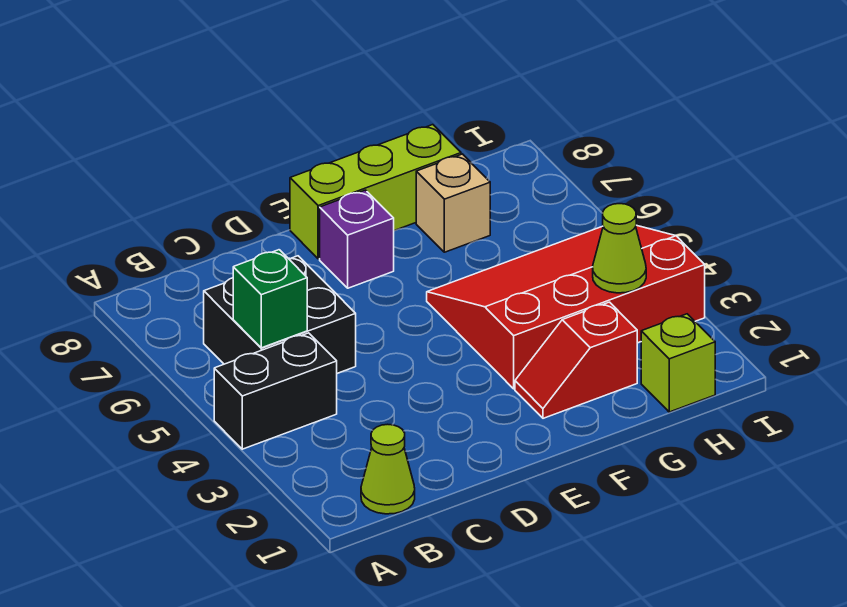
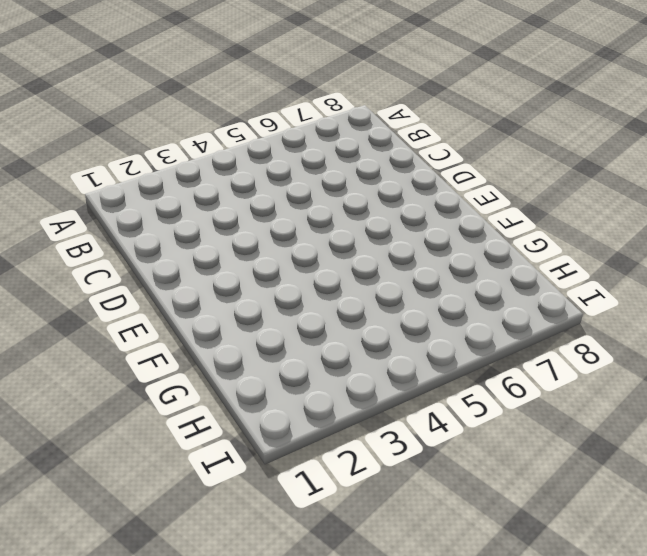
none -> black 1x2 brick [214,333,337,449]
none -> lime 1x1 cone [361,424,415,514]

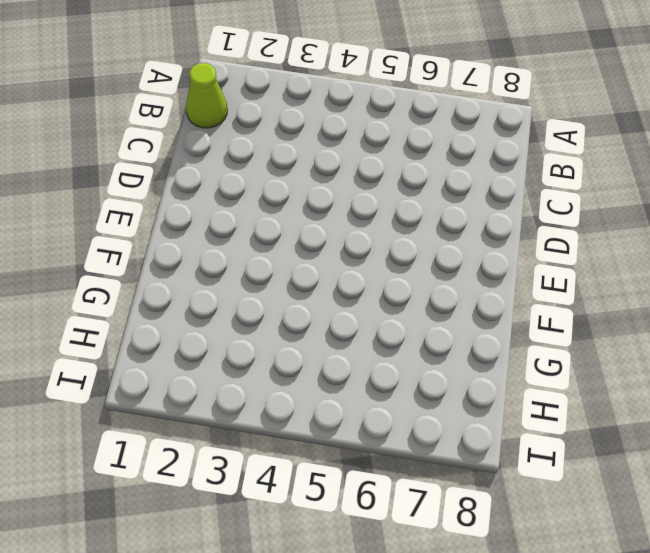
none -> black 1x2 brick [214,333,337,449]
none -> black 2x2 brick [204,256,356,374]

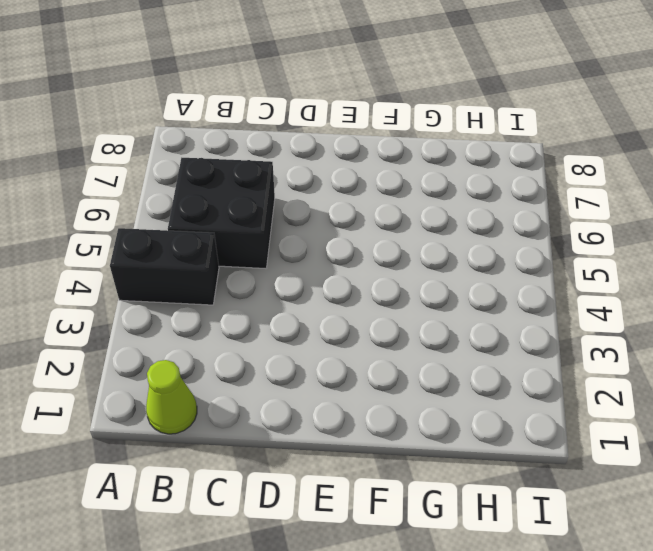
none -> purple 1x1 brick [320,190,394,288]
none -> lime 1x3 brick [290,125,461,259]

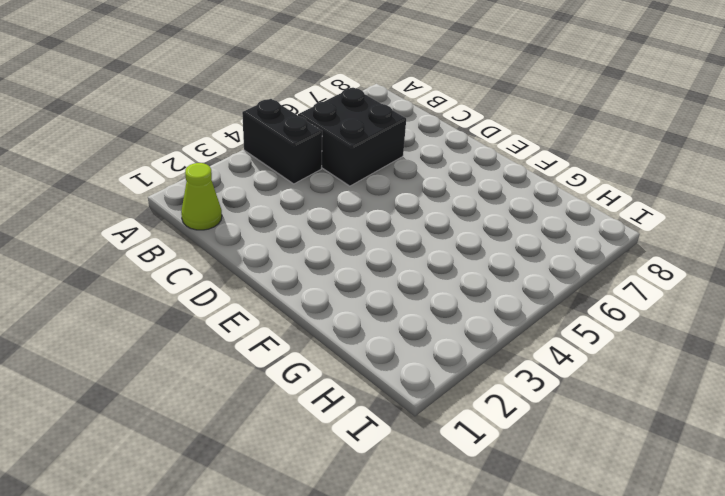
none -> purple 1x1 brick [320,190,394,288]
none -> lime 1x3 brick [290,125,461,259]

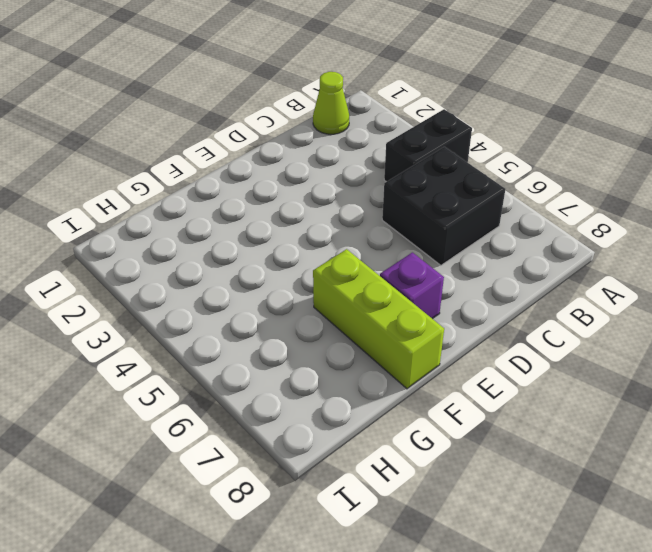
lime 1x3 brick [313,249,444,389] -> lime 1x3 brick turned to [290,125,461,259]
none -> red 1x2 slope [515,302,637,418]
none -> red 3x4 slope [427,225,705,389]

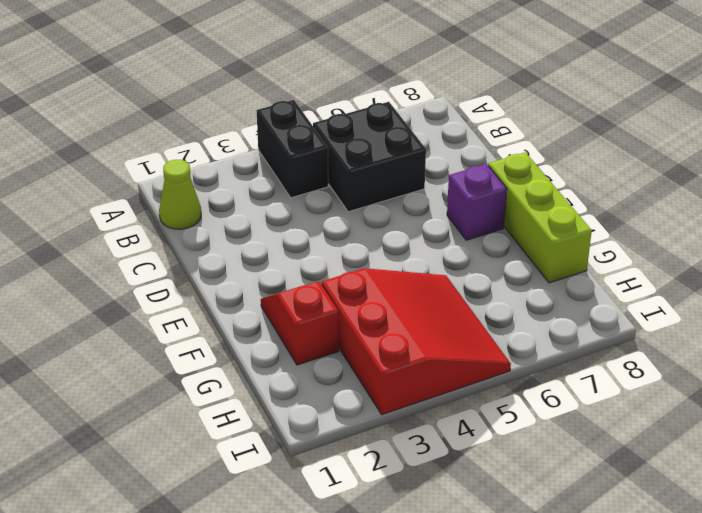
red 3x3 slope [322,268,511,415] -> red 3x4 slope [427,225,705,389]
none -> tan 1x1 brick [416,154,490,252]
none -> lime 1x1 brick [641,314,715,412]

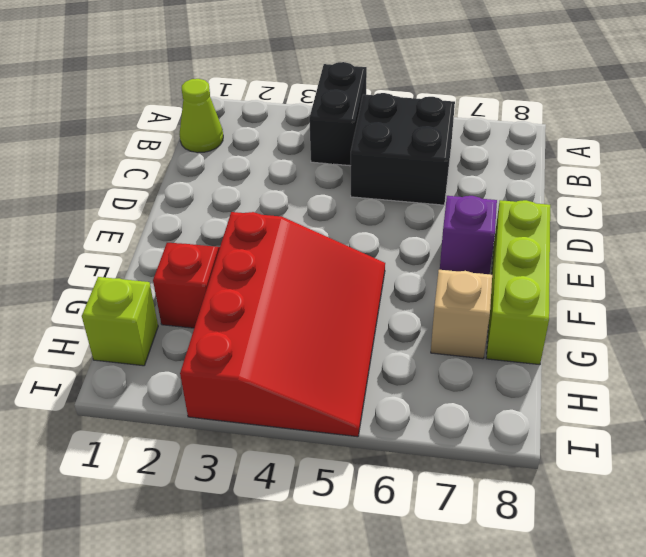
none -> green 1x1 brick [233,250,307,348]
none -> lime 1x1 cone [593,204,646,293]

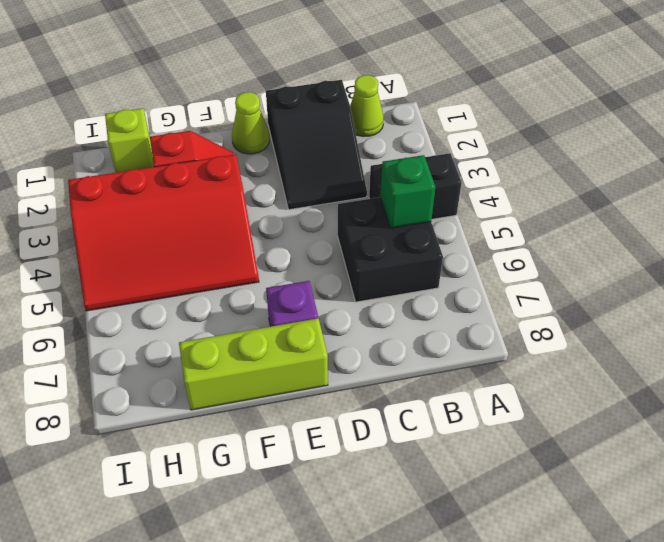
black 2x3 slope [266,80,367,210] -> none
lime 1x1 cone [232,92,269,154] -> lime 1x1 cone moved to [593,204,646,293]
none -> tan 1x1 brick [416,154,490,252]

